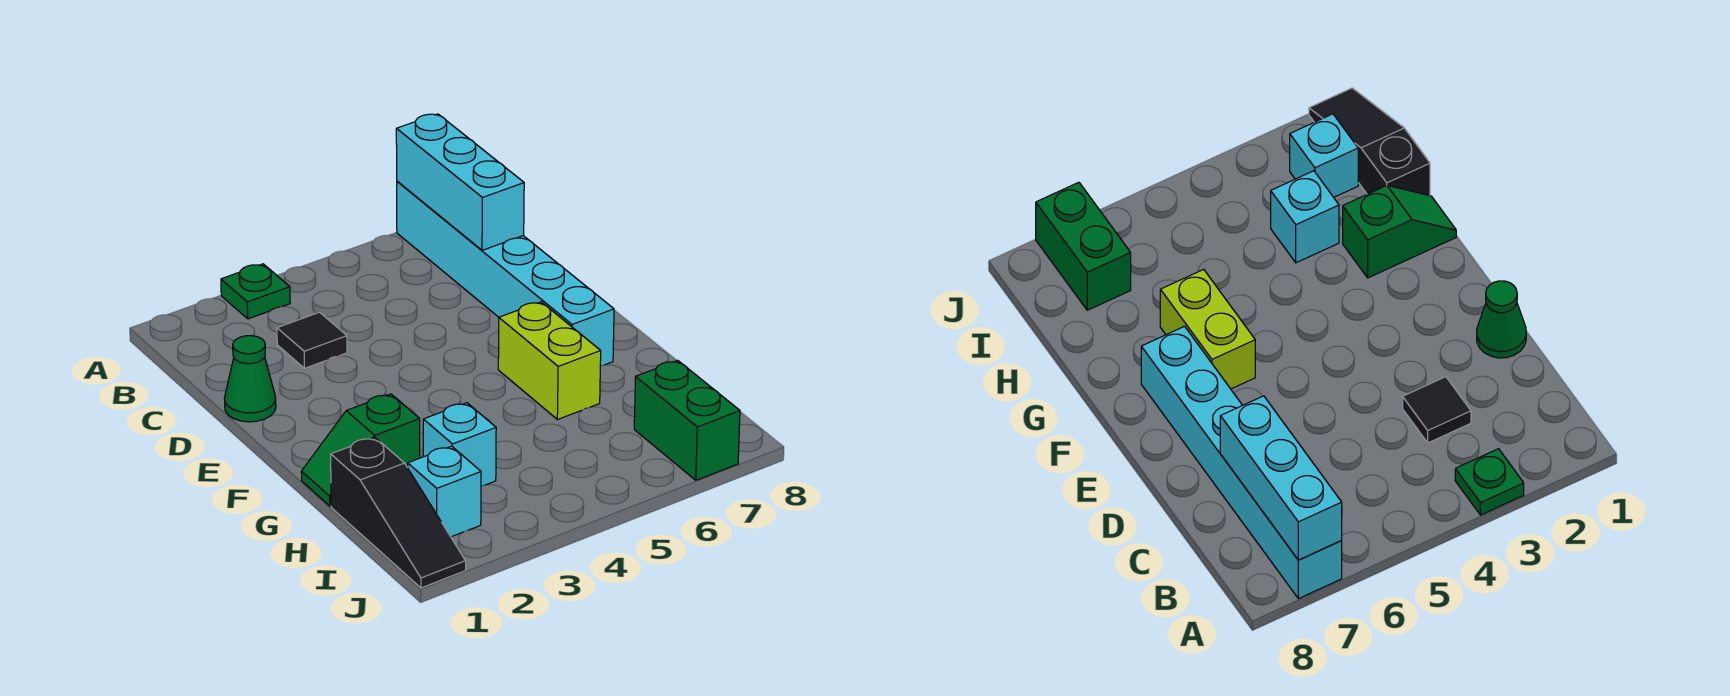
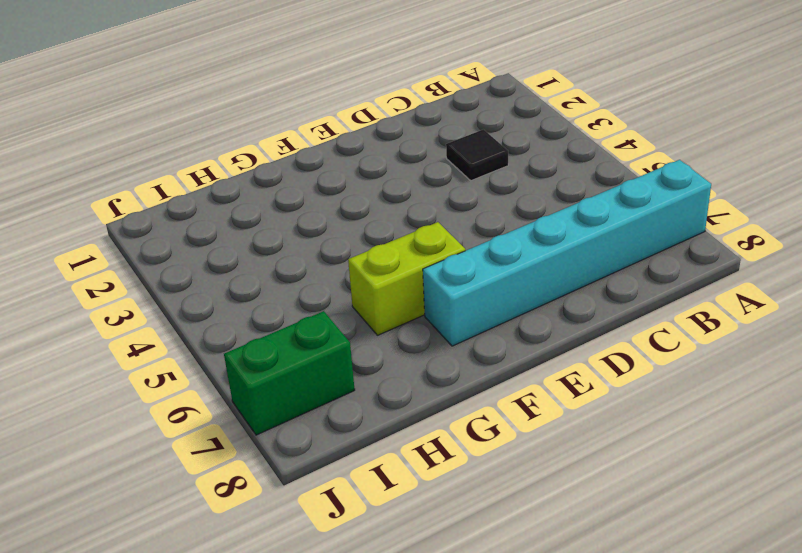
none -> green 1x1 plate [221,264,290,319]
none -> green 1x1 cone [224,336,276,422]

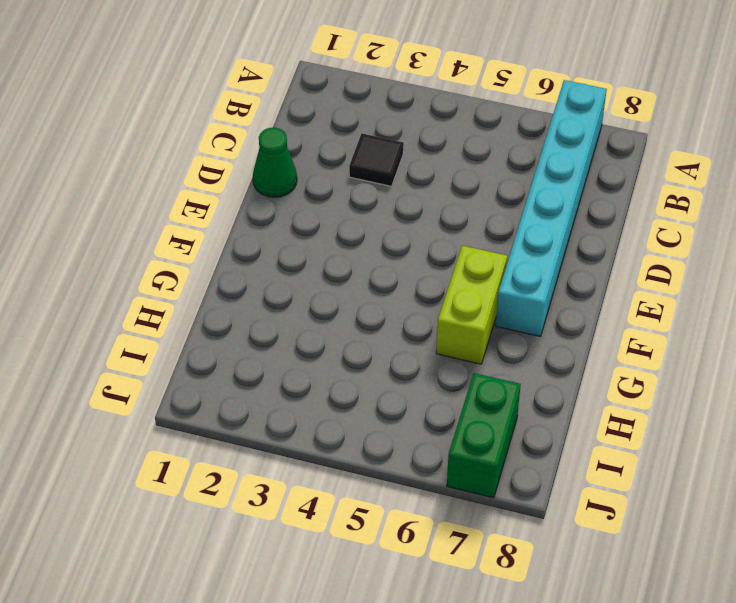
none -> green 1x1 plate [221,264,290,319]
none -> green 1x2 slope [301,394,420,506]

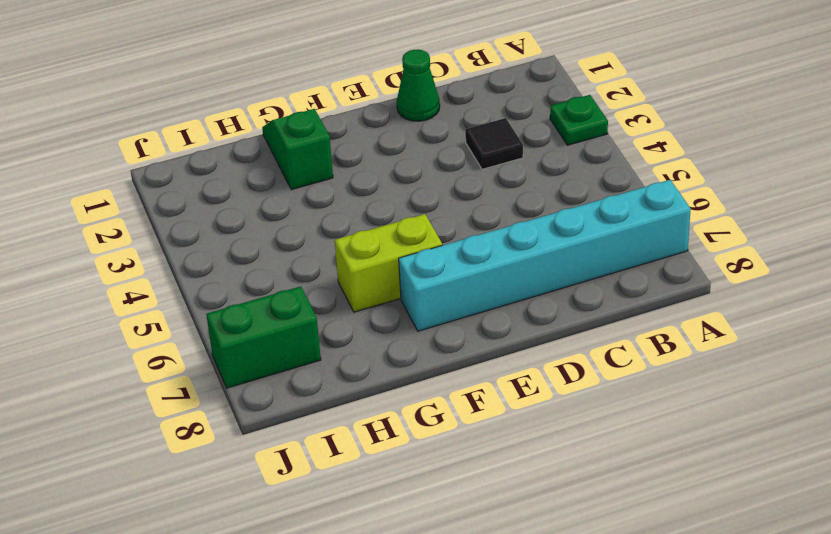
none -> black 1x3 slope [331,437,466,588]
none -> cyan 1x1 brick [423,403,496,486]

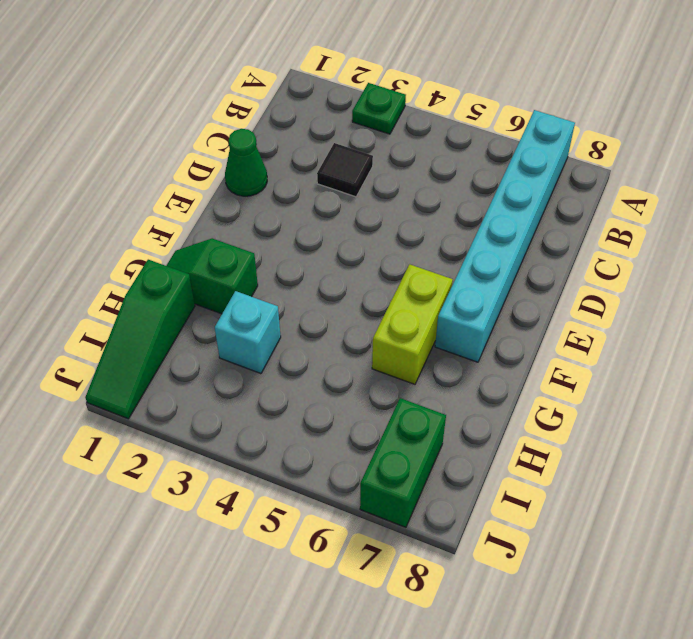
green 1x3 slope [85,260,195,419] -> black 1x3 slope [331,437,466,588]
none -> cyan 1x1 brick [408,446,481,537]
none -> cyan 1x3 brick [396,114,524,250]

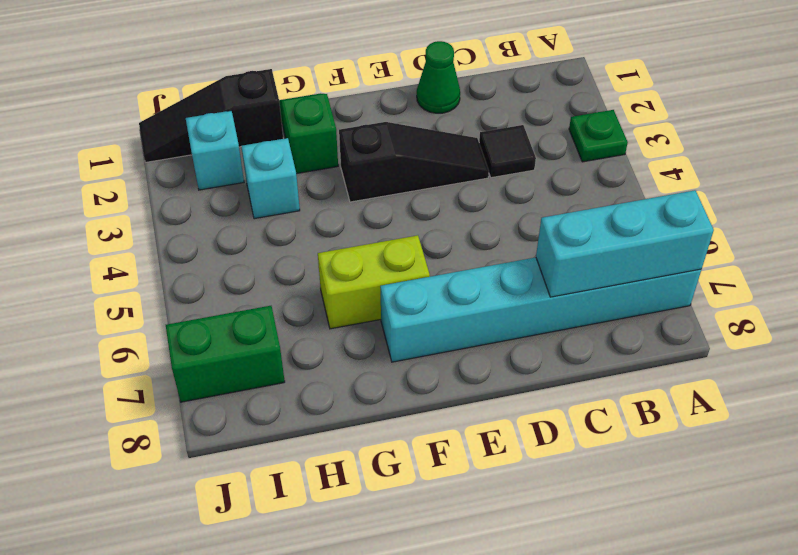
black 1x3 slope [339,122,489,202] -> none

